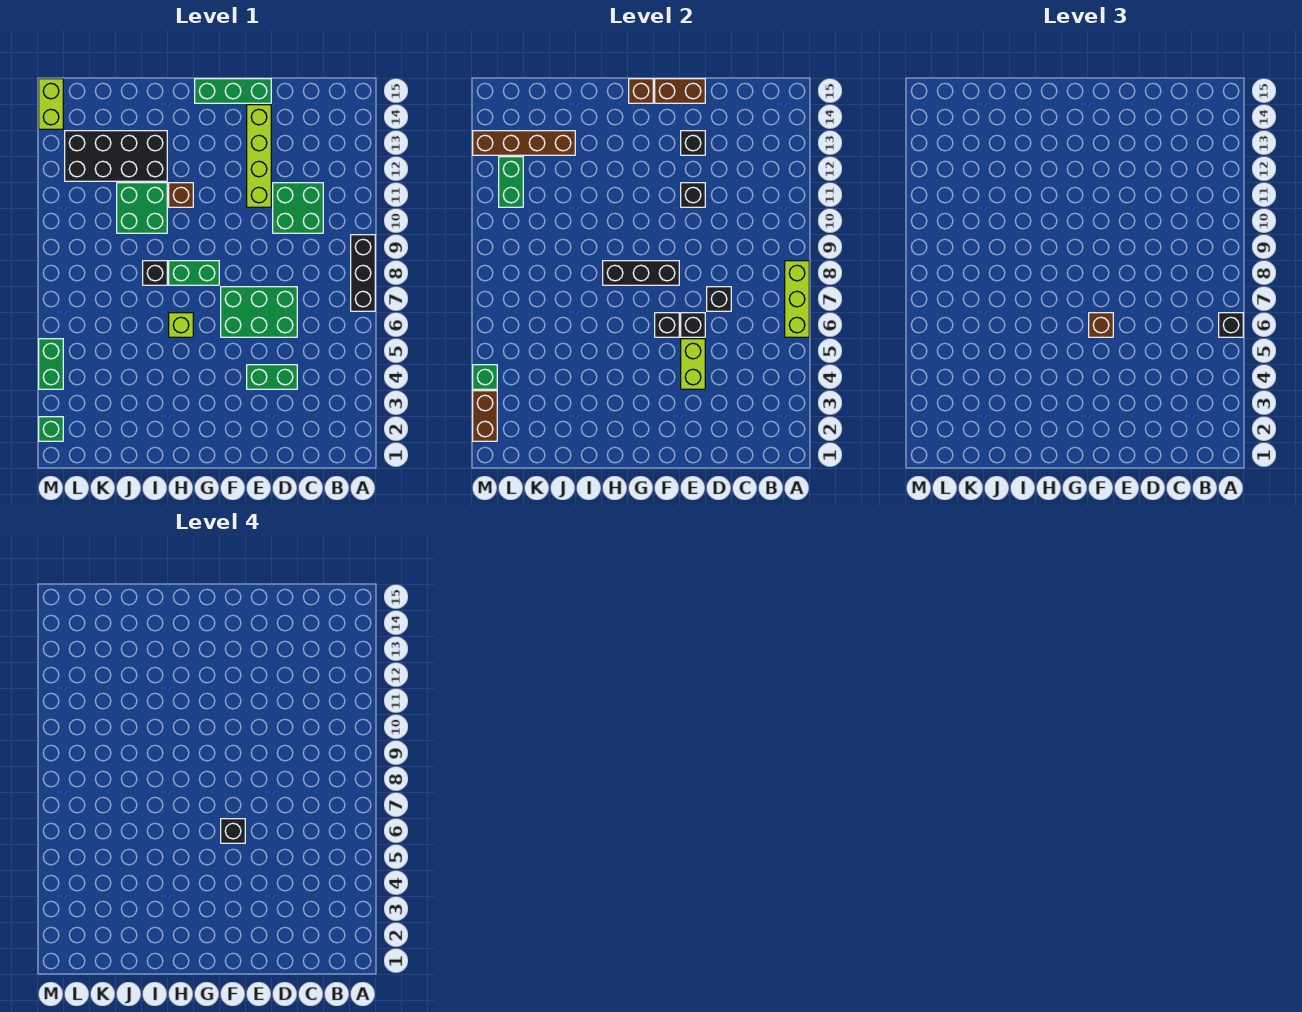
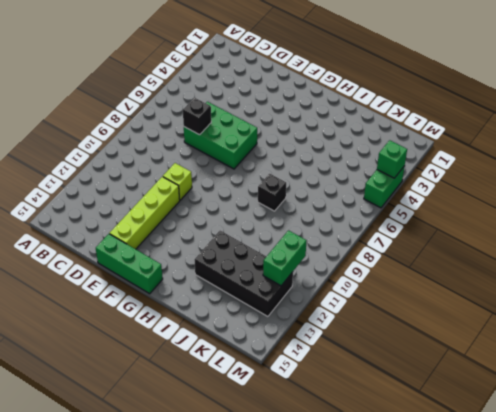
lime 1x1 brick [163,163,192,200] -> lime 1x1 brick moved to [169,313,193,337]
none -> black 1x3 brick [351,235,375,311]
none -> green 2x2 brick [273,183,323,233]
none -> green 1x2 brick [247,365,297,389]
none -> green 1x2 brick [169,261,219,285]

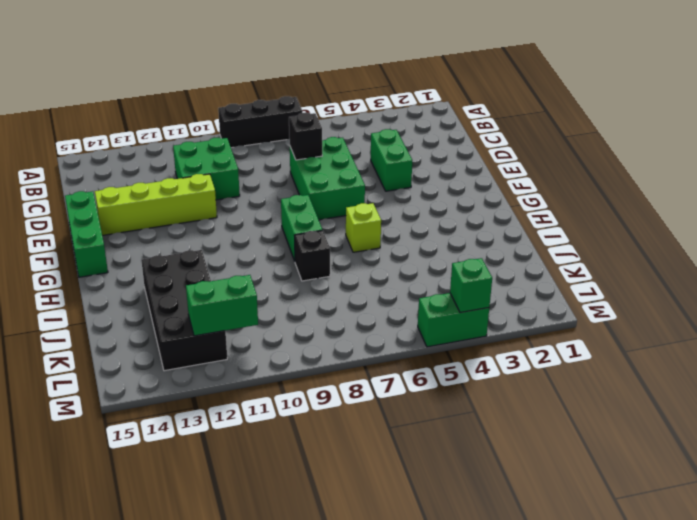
none -> brown 1x1 brick [169,183,193,207]
none -> green 2x2 brick [117,183,167,233]
none -> green 1x1 brick [39,417,63,441]
none -> lime 1x2 brick [39,79,63,129]

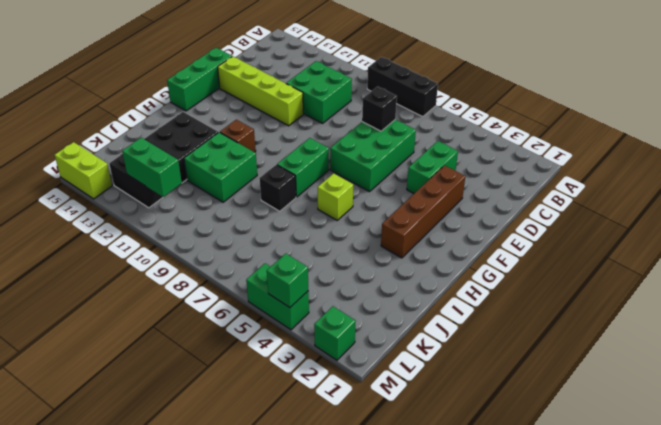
brown 1x4 brick [381,165,465,258] -> brown 1x4 brick moved to [473,131,575,155]
none -> lime 1x3 brick [785,261,809,337]
none -> lime 1x2 brick [681,339,705,389]
none -> black 1x1 brick [681,313,705,337]
none -> black 1x1 brick [681,183,705,207]

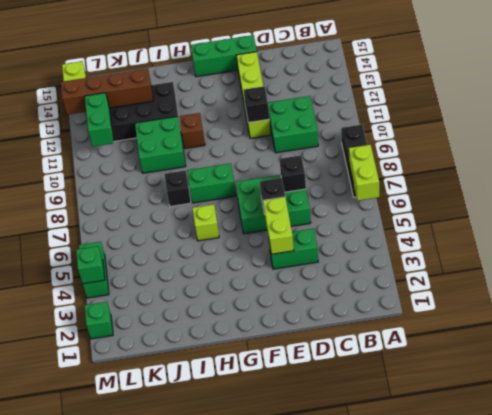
lime 1x2 brick [349,145,379,201] -> lime 1x3 brick [785,261,809,337]
none -> black 1x1 brick [681,131,705,155]
none -> brown 1x2 brick [655,79,705,103]
none -> black 1x1 brick [655,313,679,337]
none -> black 1x3 brick [603,261,679,285]

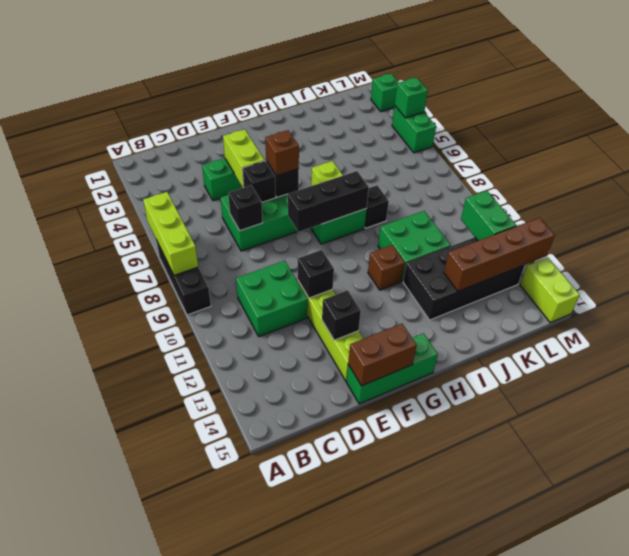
none -> brown 1x1 brick [629,79,653,103]
none -> brown 1x2 brick [473,391,497,441]
none -> black 1x1 brick [1219,313,1243,337]
none -> black 1x1 brick [221,819,245,843]

